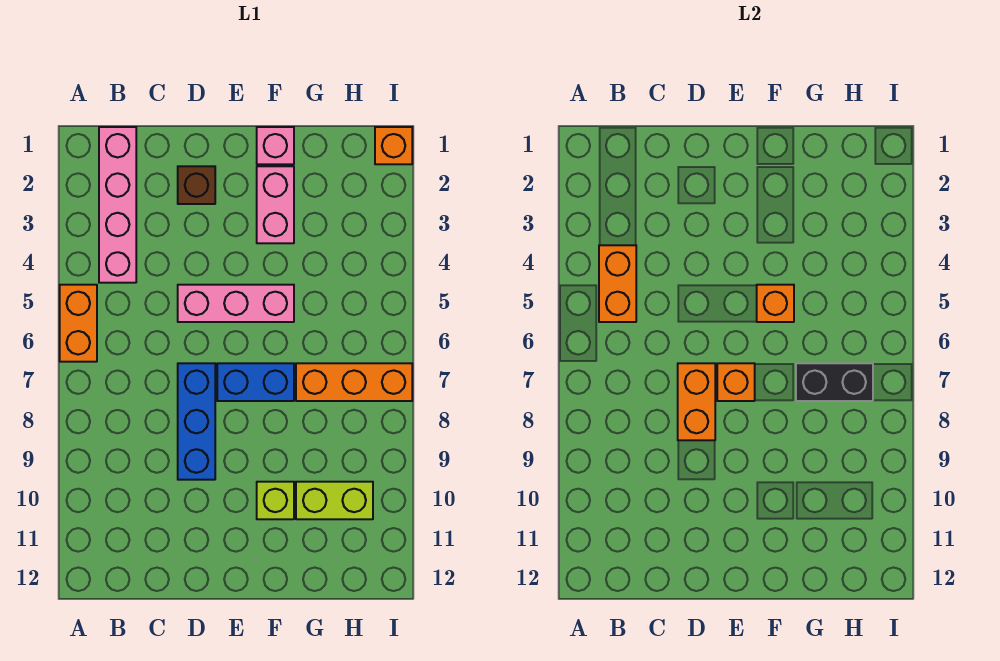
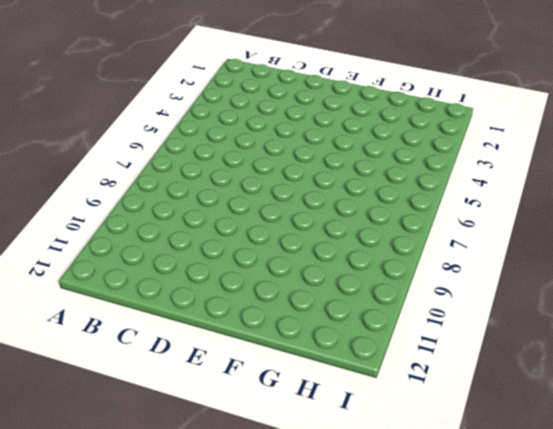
none -> orange 1x2 brick [60,285,97,362]
none -> pink 1x4 brick [99,127,136,283]
none -> brown 1x1 brick [178,166,215,204]

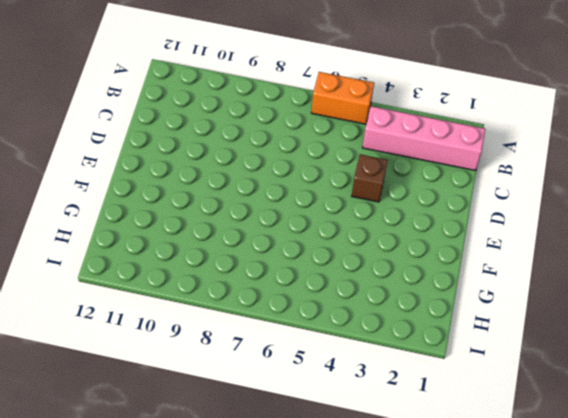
brown 1x1 brick [352,154,388,202] -> brown 1x1 brick moved to [178,166,215,204]
none -> pink 1x3 brick [178,285,294,322]
none -> blue 1x3 brick [178,363,215,480]
none -> blue 1x2 brick [217,363,294,401]

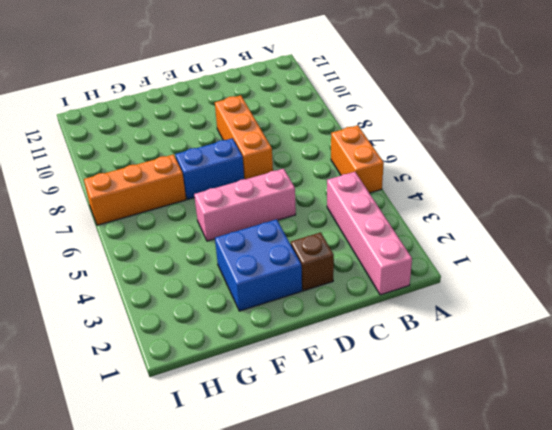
orange 1x3 brick [215,95,273,179] -> blue 1x3 brick [178,363,215,480]
blue 2x2 brick [215,219,302,311] -> pink 1x2 brick [257,166,294,243]
none -> pink 1x1 brick [257,127,294,164]
none -> lime 1x1 brick [257,482,294,519]
none -> lime 1x2 brick [296,482,373,519]

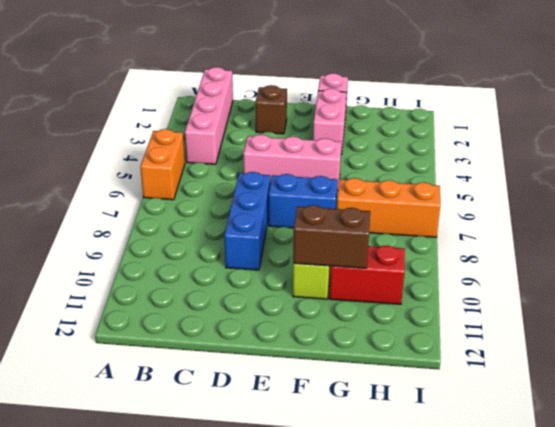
brown 1x2 brick [293,205,370,268] -> none
red 1x2 brick [329,245,405,304] -> lime 1x2 brick [296,482,373,519]
none -> orange 1x1 brick [375,127,412,164]
none -> orange 1x2 brick [599,245,636,322]
none -> orange 1x2 brick [678,363,715,440]

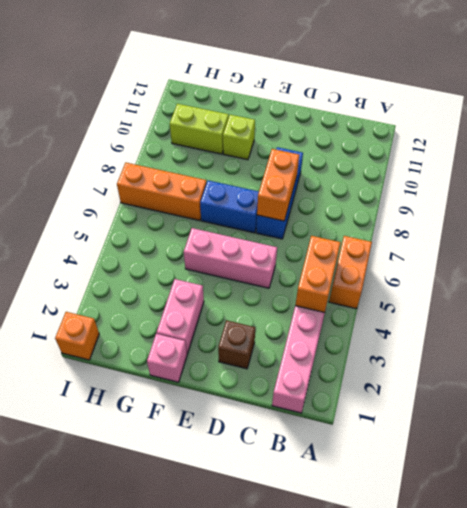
none -> orange 1x1 brick [717,363,755,401]
none -> orange 1x1 brick [757,285,794,322]
none -> black 1x2 brick [796,363,873,401]

